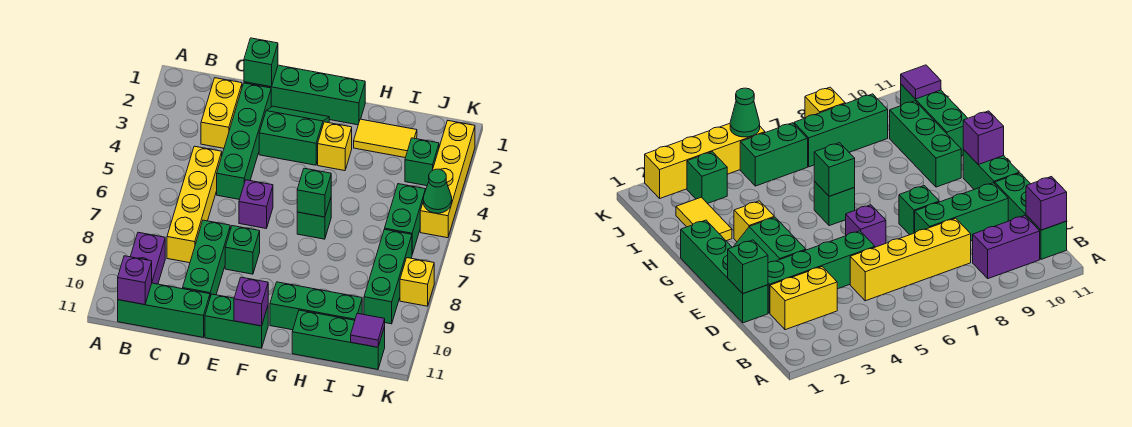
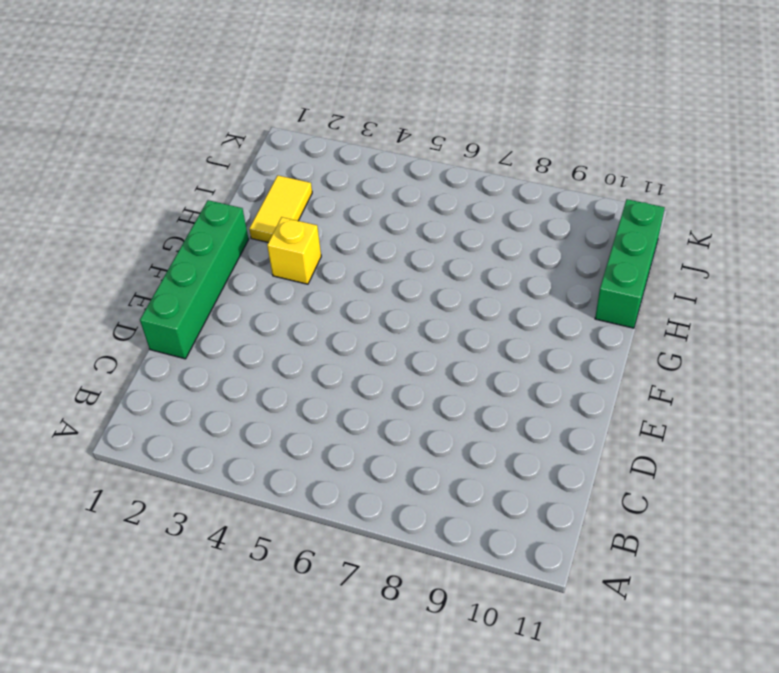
none -> purple 1x2 brick [130,232,165,284]
none -> green 1x3 brick [118,283,210,337]
none -> yellow 1x2 brick [201,78,242,148]

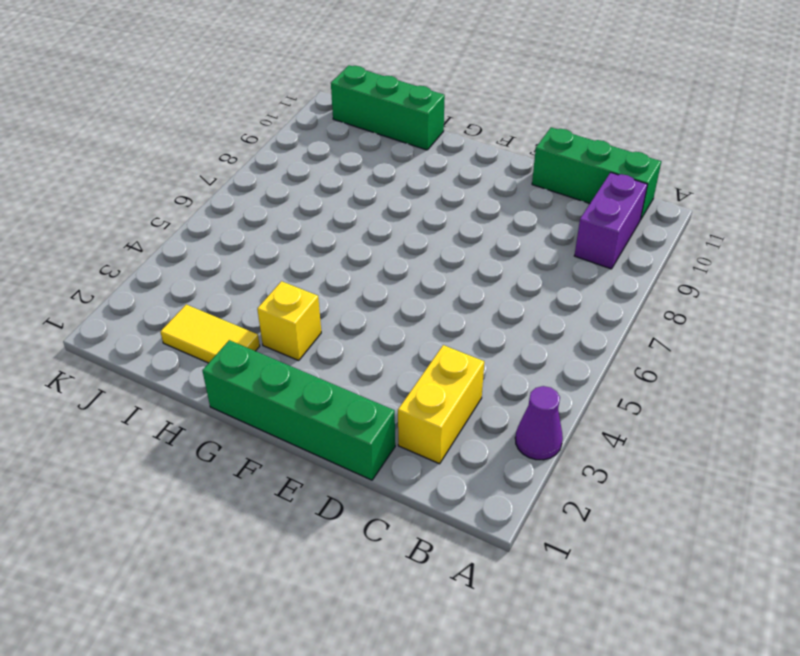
purple 1x1 cone [515,386,563,460] -> none
none -> yellow 1x4 brick [167,146,222,263]
none -> green 1x4 brick [217,83,271,199]
none -> green 1x3 brick [183,220,230,297]

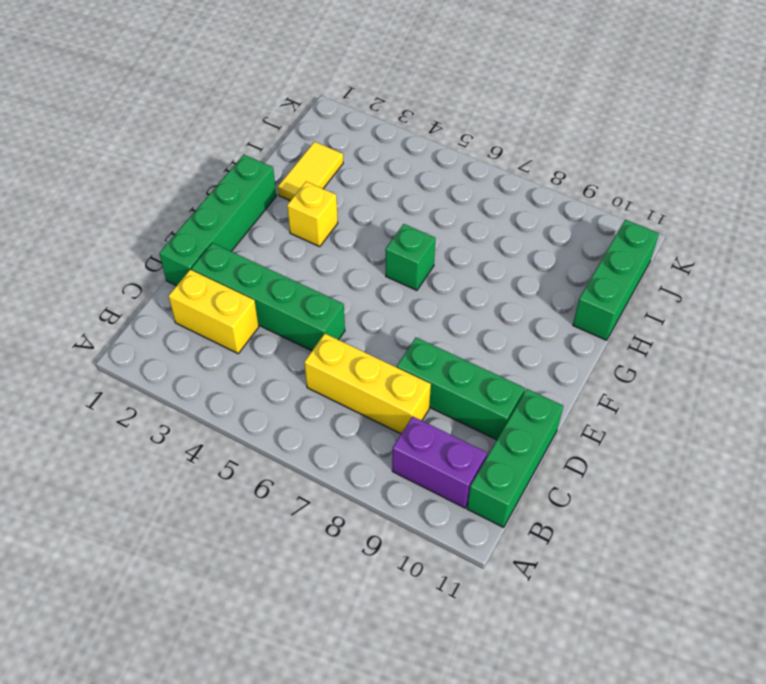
yellow 1x3 brick [304,334,431,434] -> yellow 1x4 brick [167,146,222,263]
none -> green 2x2 slope [259,106,329,165]
none -> purple 1x1 brick [239,180,273,228]
none -> green 1x1 brick [225,226,260,274]

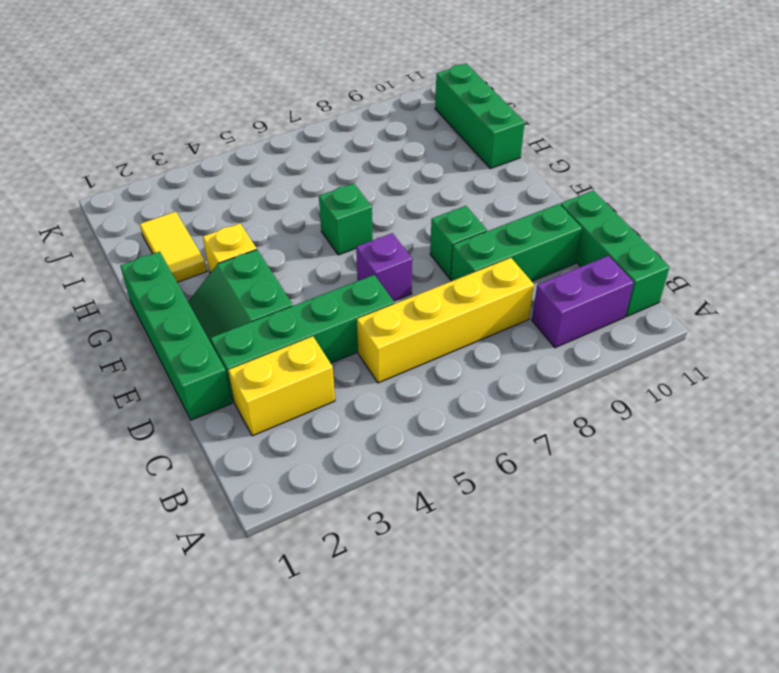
none -> green 1x2 brick [205,294,268,348]
none -> green 1x3 brick [270,282,362,330]
none -> green 1x1 brick [405,138,439,186]

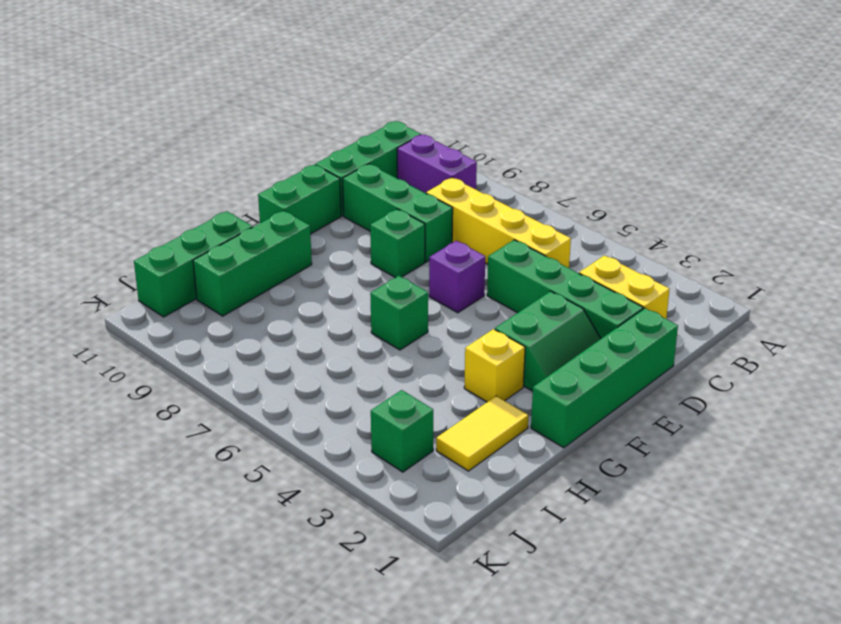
none -> green 1x2 brick [385,184,426,254]
none -> green 1x3 brick [364,229,412,324]
none -> yellow 1x4 brick [420,121,475,238]

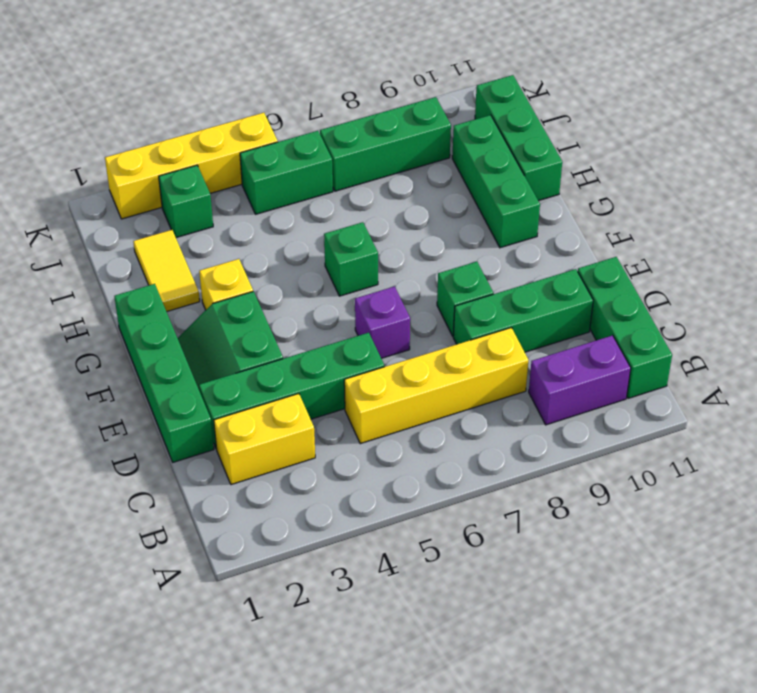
none -> green 1x2 brick [205,294,268,348]
none -> yellow 1x1 brick [400,258,434,306]
none -> purple 1x1 brick [118,256,152,305]

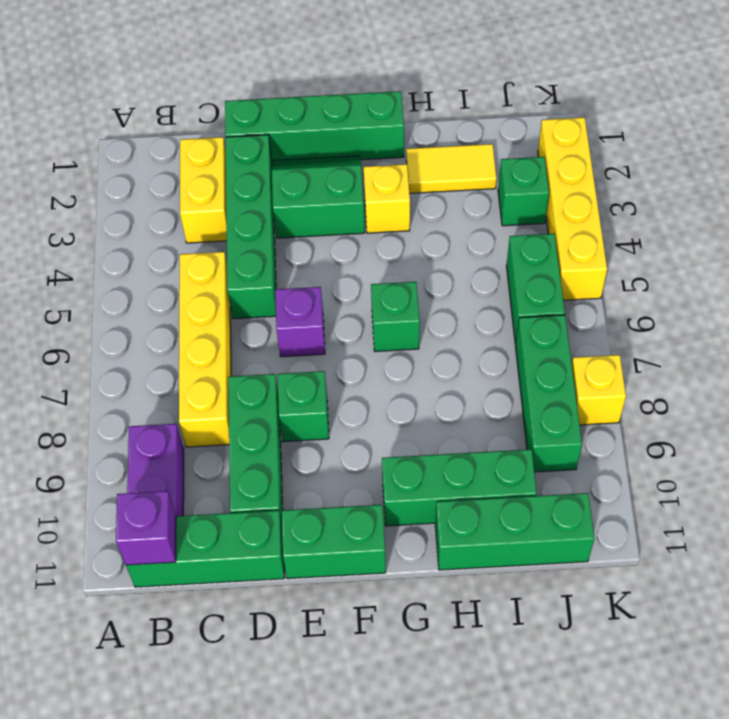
none -> green 1x1 brick [244,38,278,87]
none -> purple 1x1 brick [234,277,268,326]
none -> green 1x1 brick [297,168,331,217]

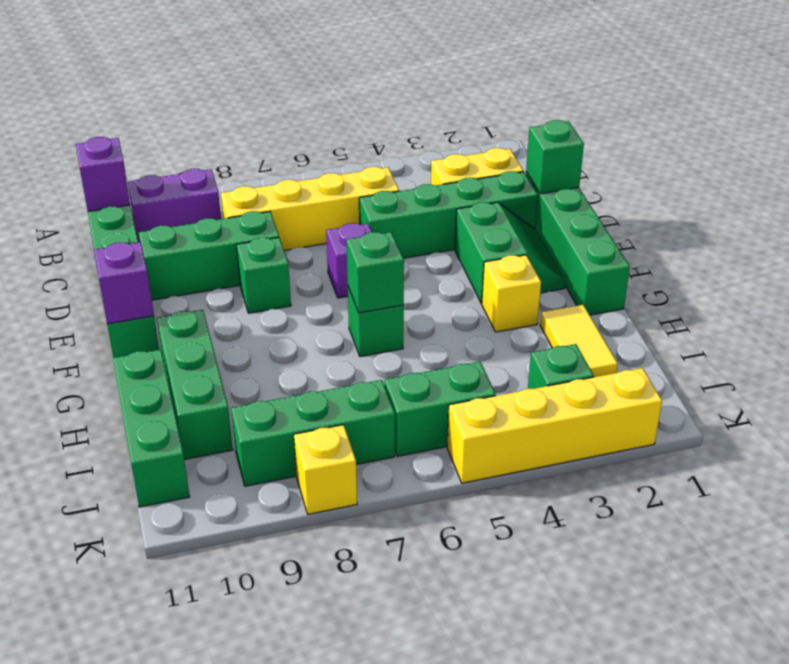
none -> purple 1x1 tile [351,313,385,347]
none -> green 1x1 cone [423,169,452,213]

